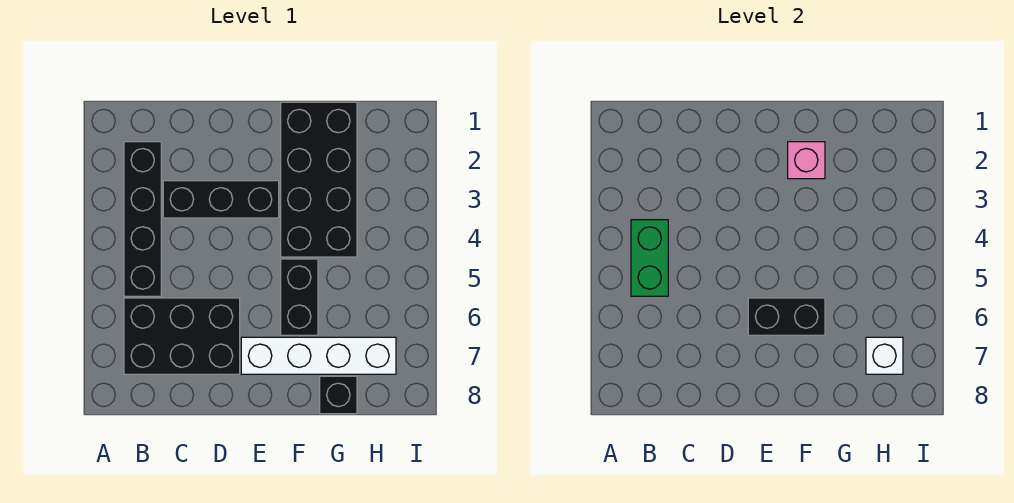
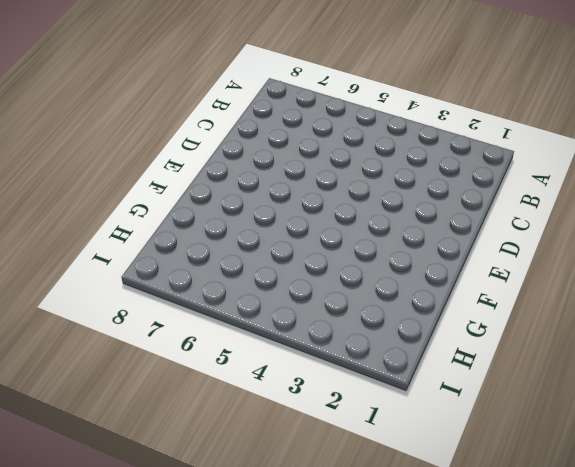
none -> black 1x4 brick [124,142,161,296]
none -> black 2x3 brick [124,298,240,374]

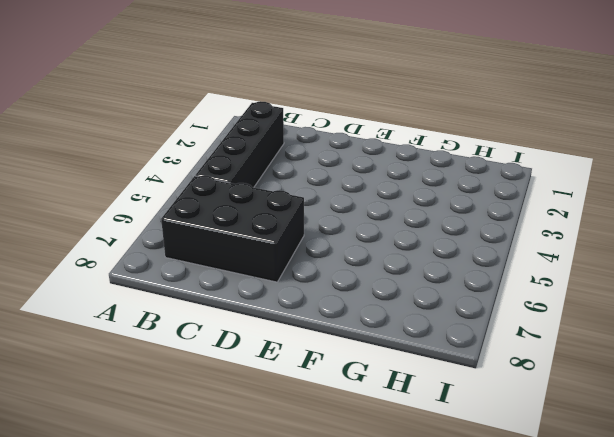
none -> black 1x3 brick [163,181,279,218]
none -> white 1x4 brick [241,337,396,374]

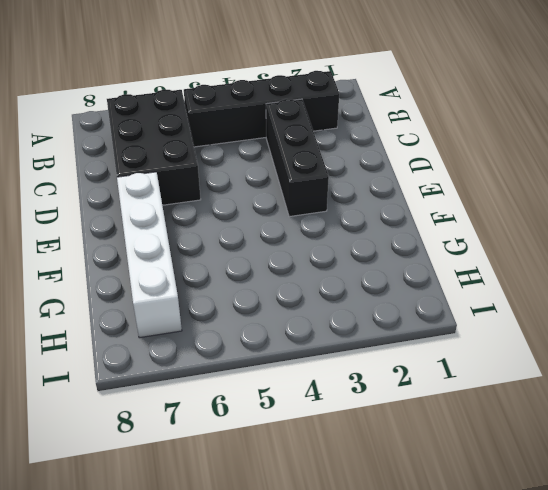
none -> black 2x4 brick [281,102,357,257]
none -> black 1x2 brick [281,259,318,335]

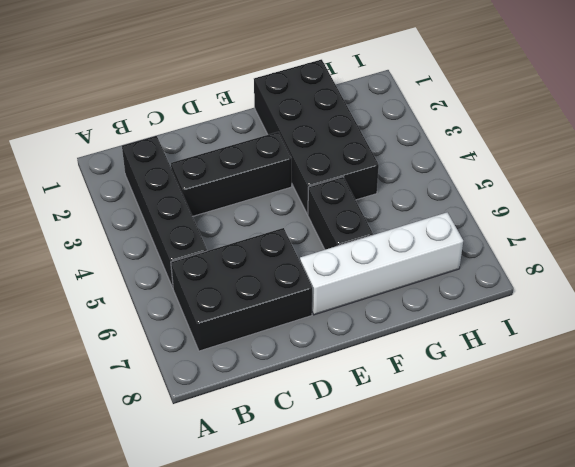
none -> black 1x1 brick [320,376,357,414]
none -> green 1x2 brick [631,220,668,296]

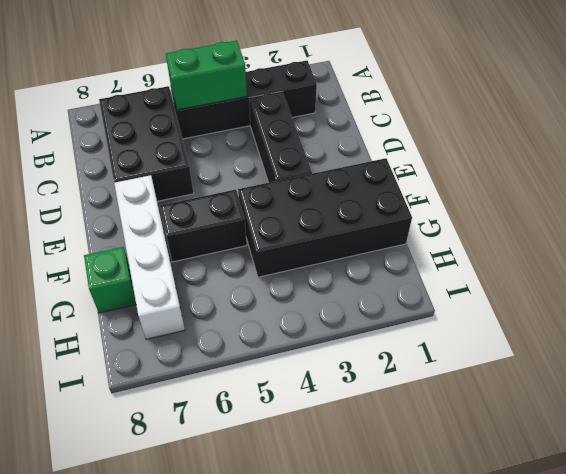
green 1x1 brick [84,247,136,313] -> black 1x1 brick [320,376,357,414]
none -> black 1x2 brick [748,298,825,335]
none -> pink 1x1 brick [788,142,825,179]

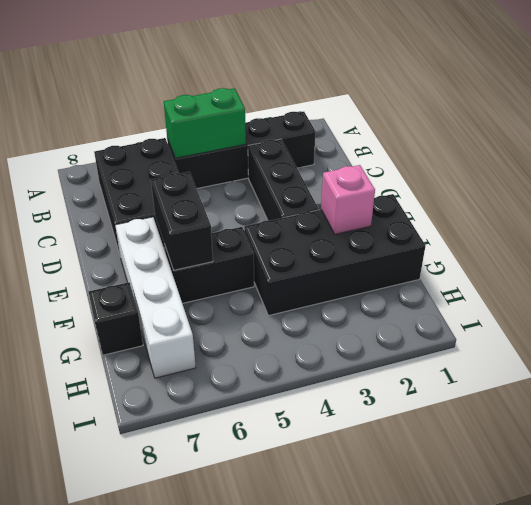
none -> white 1x1 brick [866,337,903,374]

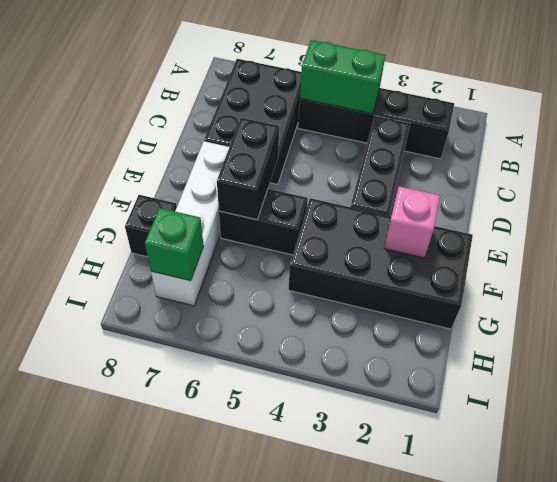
green 1x1 brick [145,208,204,281] -> white 1x1 brick [866,337,903,374]

